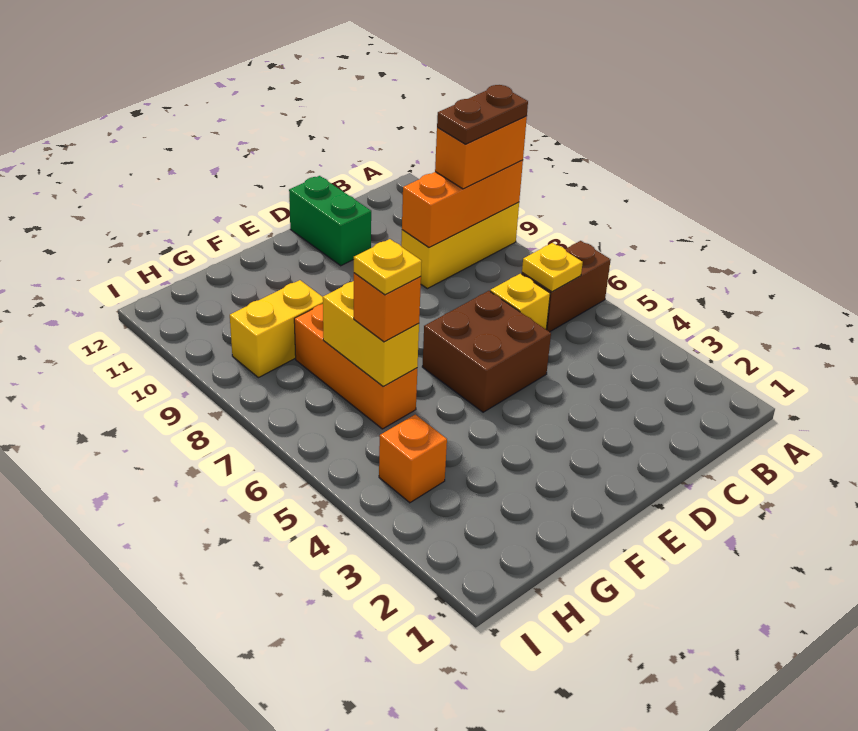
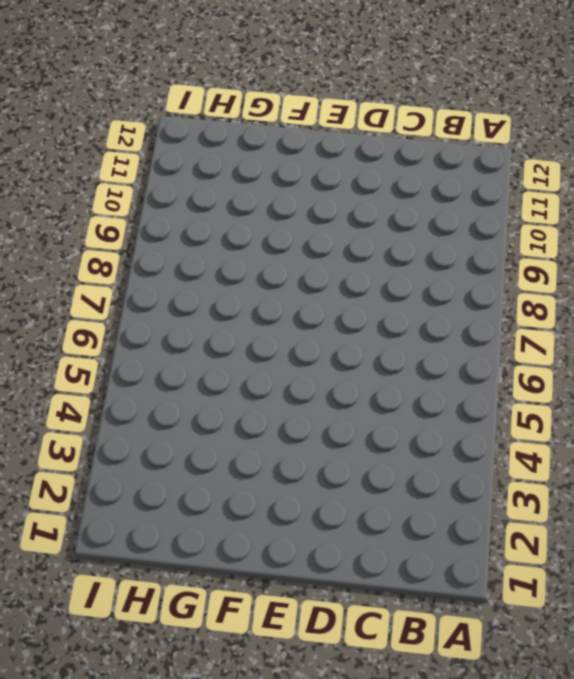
none -> brown 1x2 brick [522,241,611,332]
none -> yellow 1x3 brick [401,202,519,289]
none -> yellow 1x1 brick [490,274,550,329]

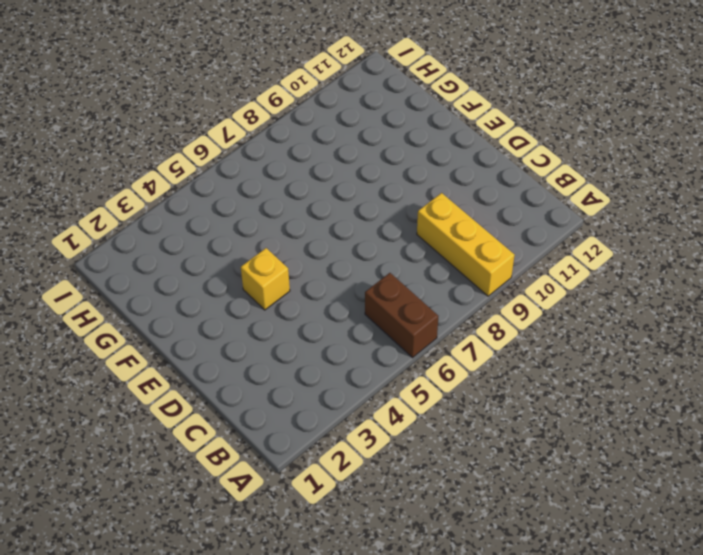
yellow 1x1 brick [241,248,290,310] -> yellow 1x1 brick moved to [490,274,550,329]
none -> brown 2x2 brick [422,291,551,412]
none -> green 1x2 brick [289,176,371,266]
none -> orange 1x3 brick [294,304,417,429]

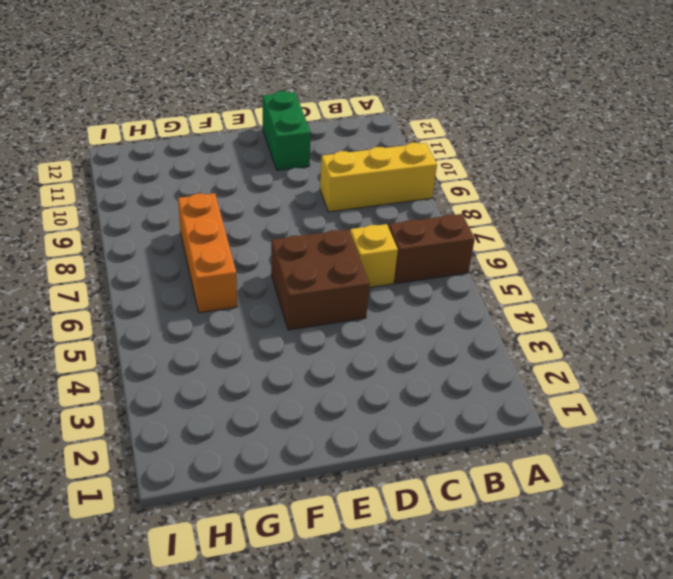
none -> yellow 1x2 brick [230,280,323,378]
none -> orange 1x1 brick [379,415,447,503]
none -> orange 1x3 brick [402,160,523,248]

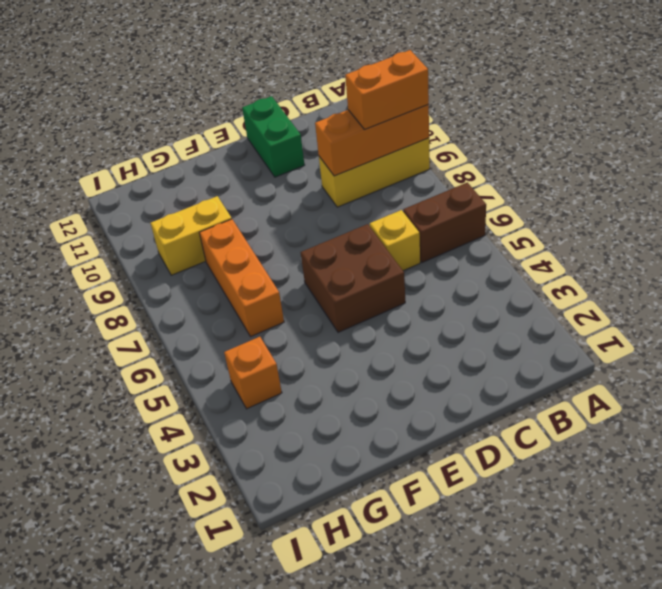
none -> yellow 1x1 plate [522,243,583,292]
none -> yellow 1x2 brick [323,281,419,387]
none -> orange 1x1 brick [354,273,421,342]

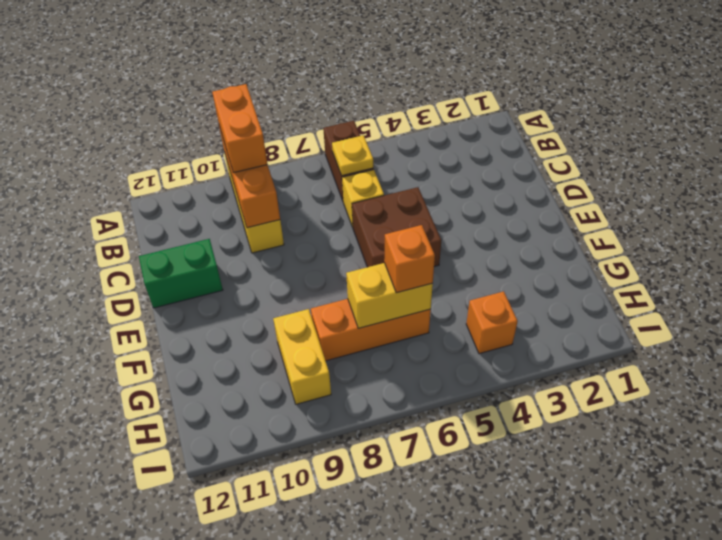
none -> brown 1x2 plate [437,85,528,144]
none -> yellow 1x1 plate [354,239,422,295]

